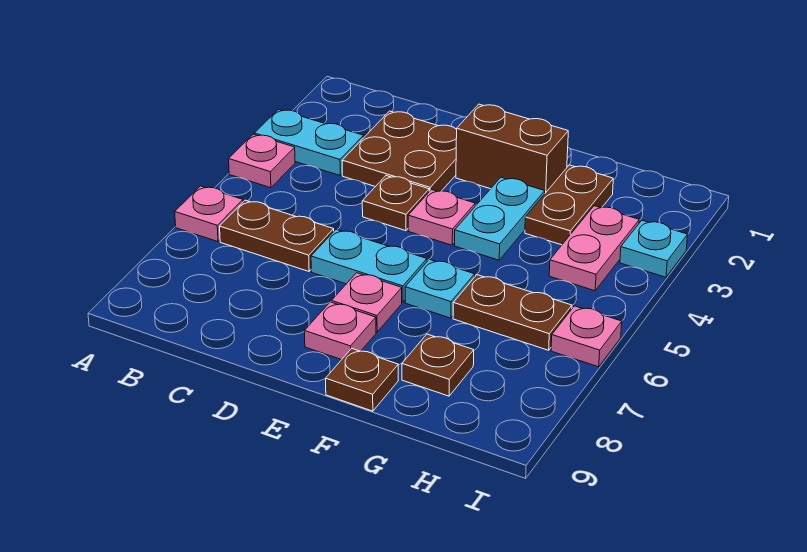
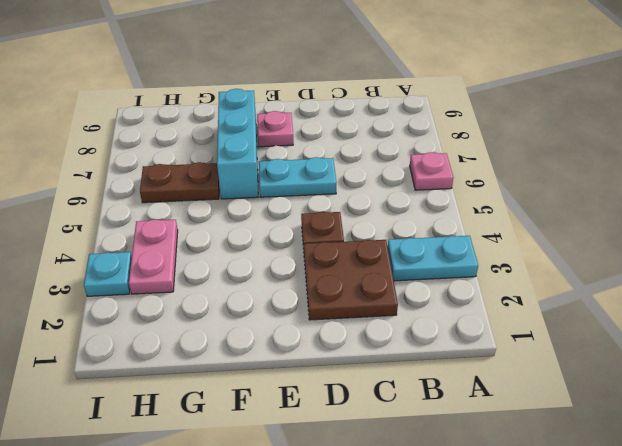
cyan 1x3 brick [217,89,258,199] -> cyan 1x1 plate [405,259,475,318]
none -> pink 1x1 plate [229,134,295,188]
none -> brown 1x2 plate [220,200,334,271]
none -> brown 1x2 brick [456,104,568,193]

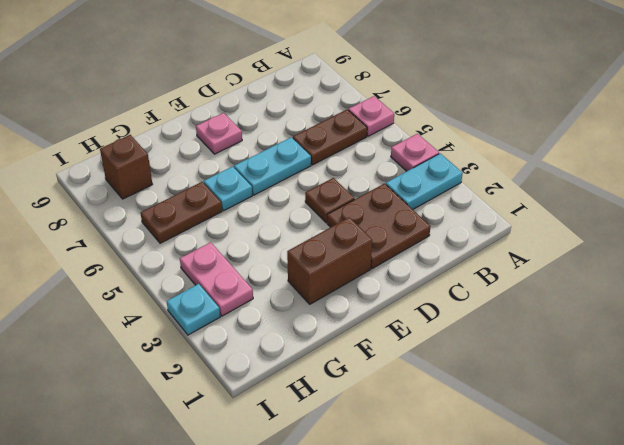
brown 1x1 brick [100,135,152,199] -> none
none -> pink 1x1 plate [408,190,475,245]
none -> pink 1x1 plate [332,273,402,332]
none -> cyan 1x2 plate [455,177,545,260]

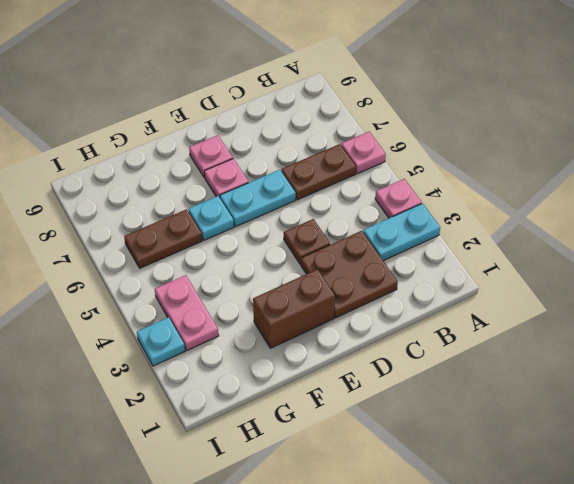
none -> pink 1x1 plate [408,190,475,245]
none -> cyan 1x2 plate [455,177,545,260]
none -> brown 1x1 plate [326,348,398,411]

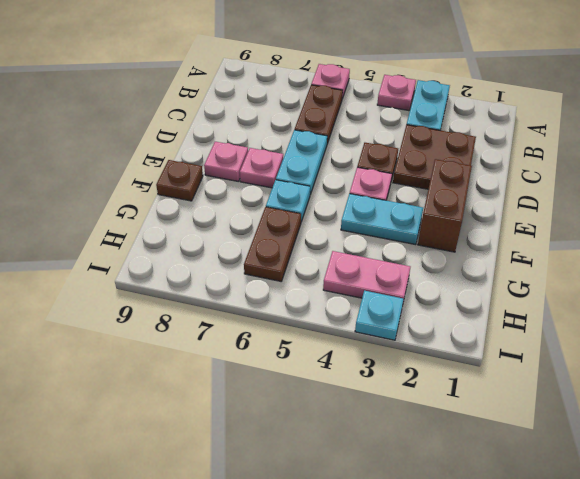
none -> brown 1x2 plate [525,165,613,245]
none -> brown 1x1 plate [402,334,474,396]
none -> pink 1x1 plate [551,306,622,367]

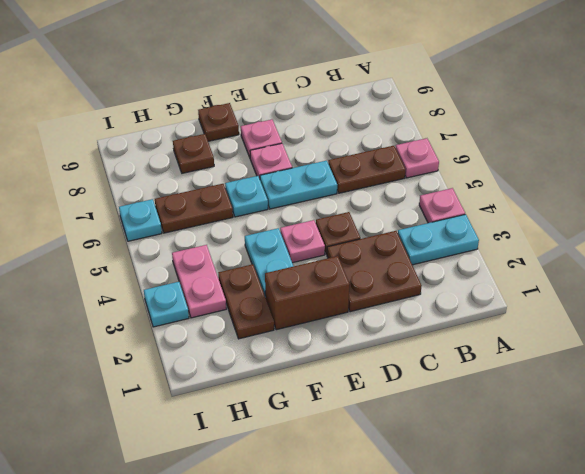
cyan 1x1 plate [119,199,162,241] -> pink 1x1 plate [551,306,622,367]

